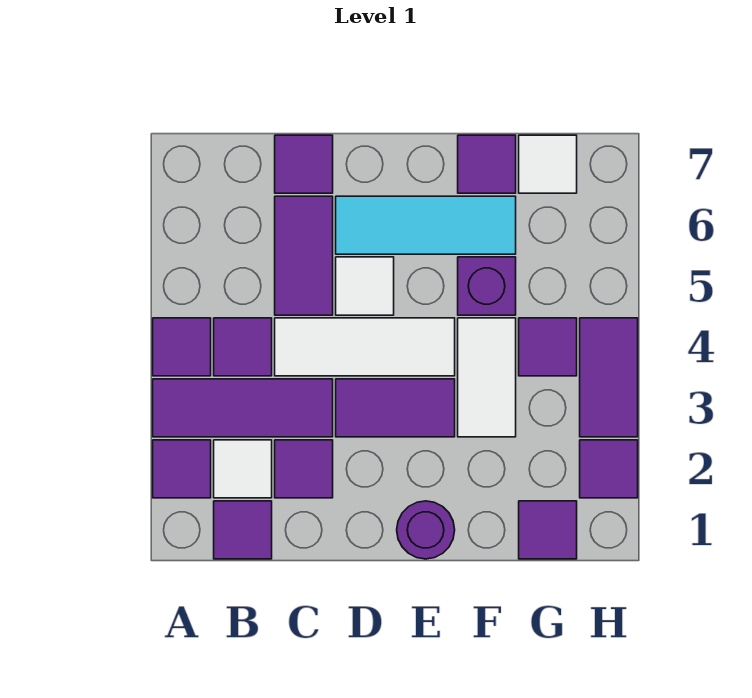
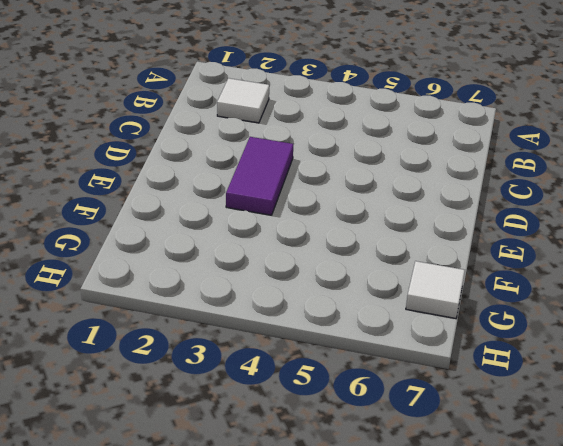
none -> purple 1x1 tile [153,440,211,498]
none -> purple 1x3 tile [153,379,333,437]
none -> purple 1x1 tile [153,318,211,376]

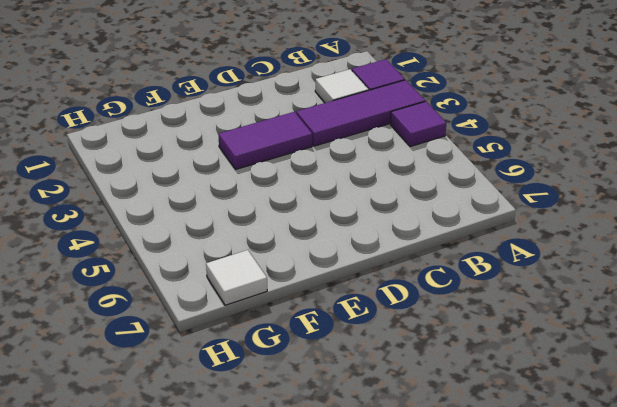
none -> purple 1x1 tile [214,501,272,559]
none -> purple 1x1 tile [214,318,272,376]
none -> purple 1x1 tile [275,440,333,498]

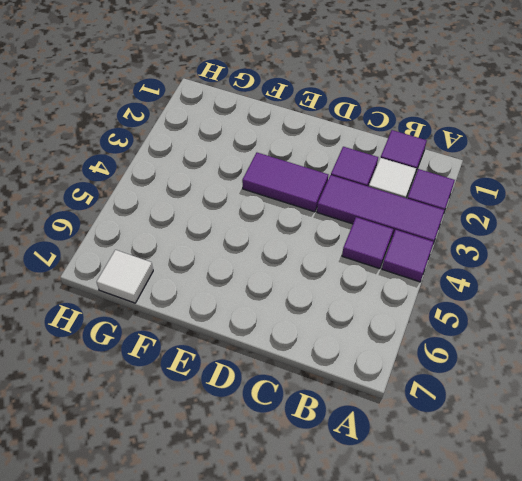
none -> white 1x3 tile [275,318,455,376]
none -> purple 1x2 tile [275,196,333,315]
none -> purple 1x1 tile [275,135,333,193]

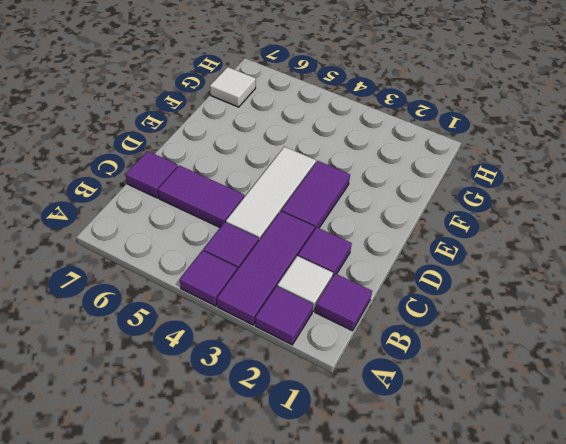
none -> white 1x1 tile [336,257,394,315]
none -> cyan 1x3 tile [336,196,516,254]
none -> purple 1x1 round brick [397,501,455,559]

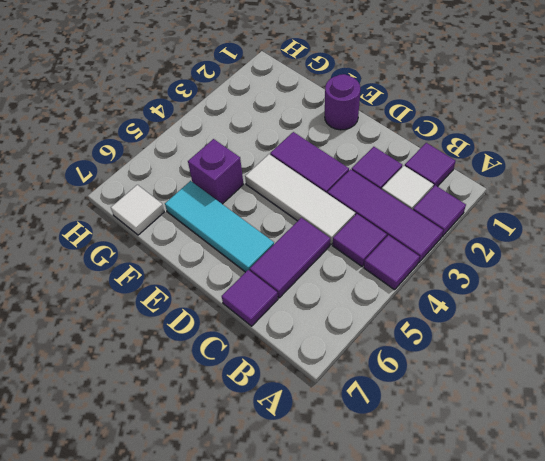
none -> white 1x1 tile [336,257,394,315]
none -> white 1x2 tile [458,318,516,437]
none -> purple 1x1 tile [458,135,516,193]

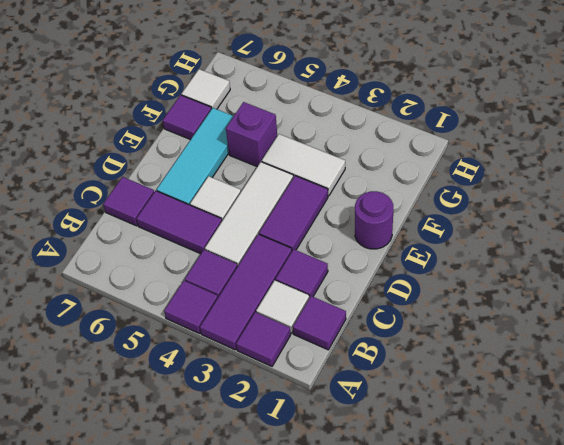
none -> purple 1x1 tile [519,501,577,559]
none -> purple 1x1 tile [519,318,577,376]
none -> purple 1x1 tile [580,440,638,498]

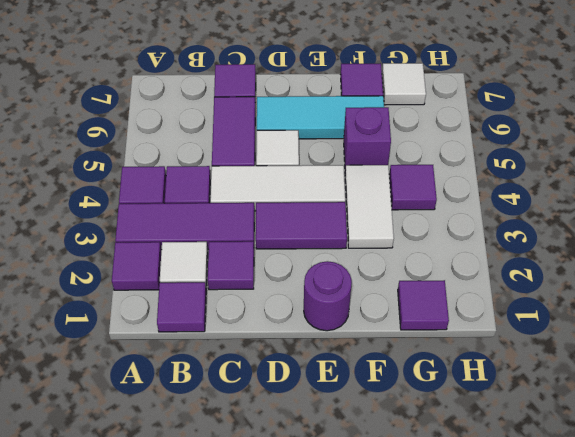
none -> purple 1x1 tile [580,440,638,498]
none -> purple 1x2 tile [580,318,638,437]

